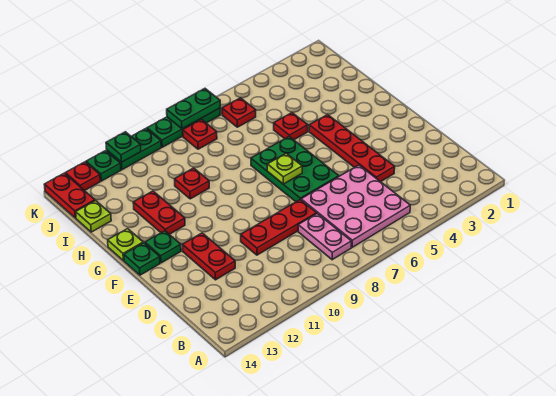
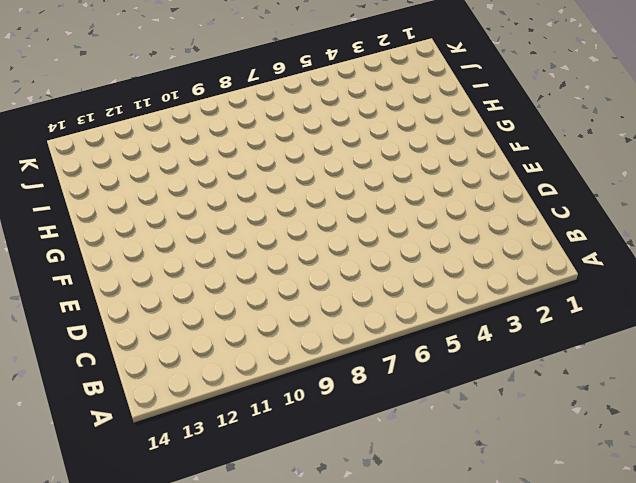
none -> pink 3x3 plate [301,165,410,247]
none -> pink 1x2 plate [298,213,351,260]
none -> red 1x4 plate [309,115,395,182]

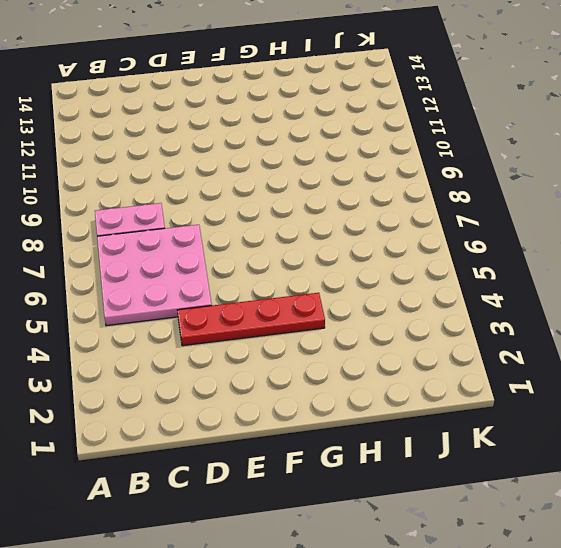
none -> red 1x3 plate [241,200,317,255]
none -> red 1x2 plate [183,233,235,280]
none -> green 2x3 plate [251,137,339,202]

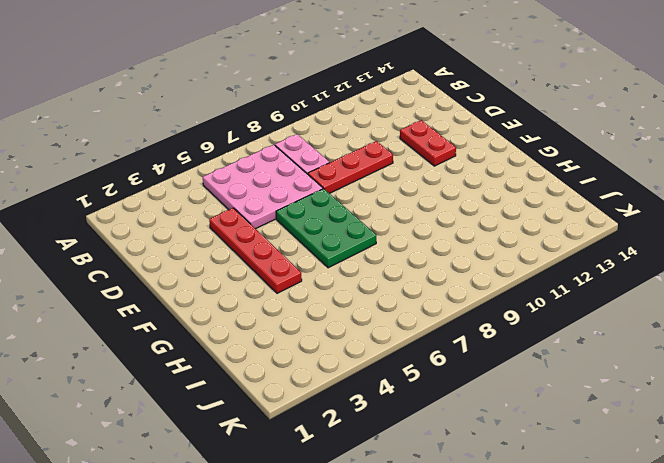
none -> green 1x1 plate [145,231,181,263]
none -> green 1x1 plate [124,243,160,275]
none -> red 1x2 plate [133,191,185,234]

